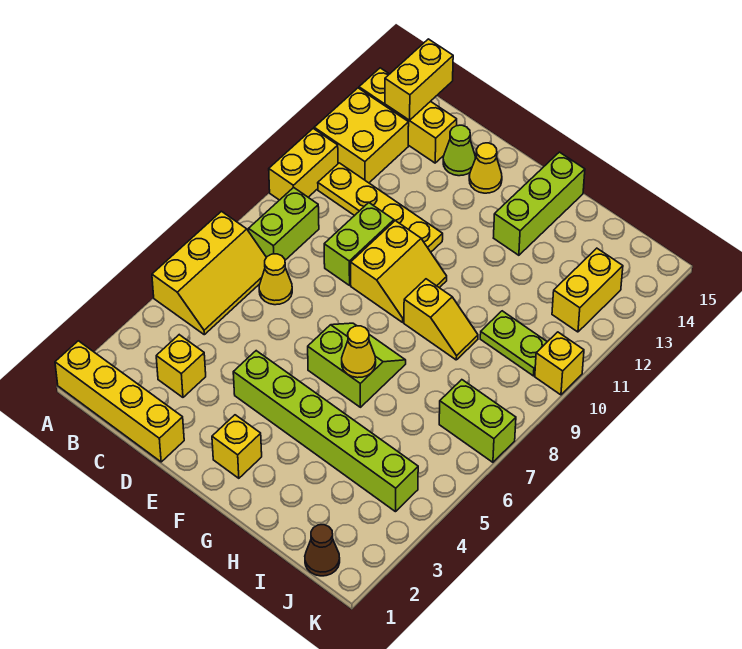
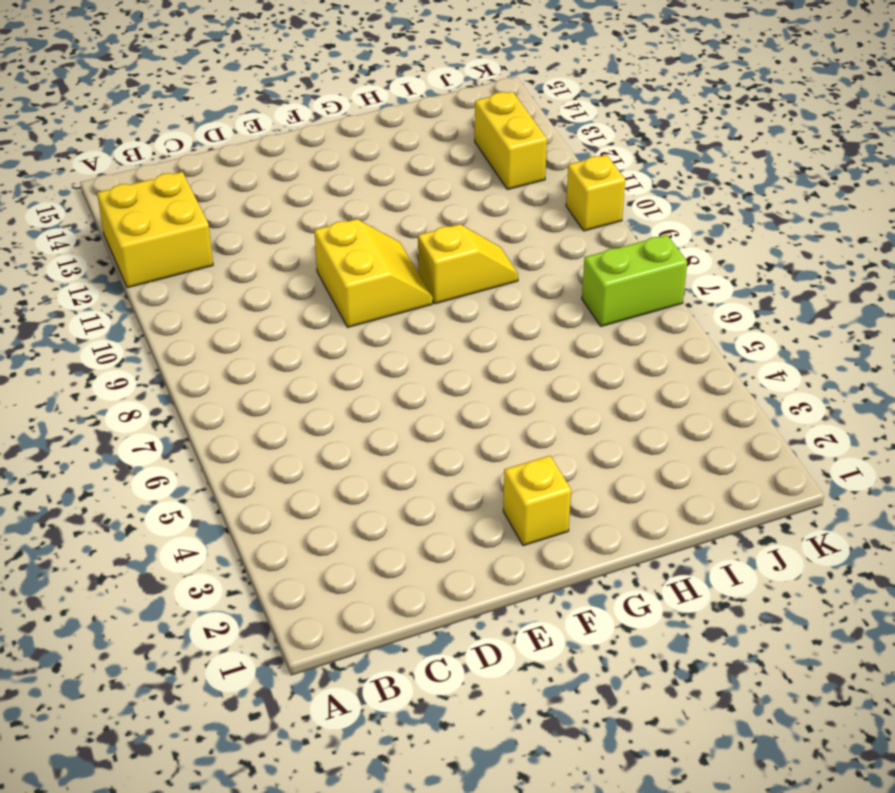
none -> yellow 1x4 brick [55,341,184,462]
none -> yellow 2x3 slope [152,211,266,335]
none -> yellow 1x2 brick [269,129,338,200]

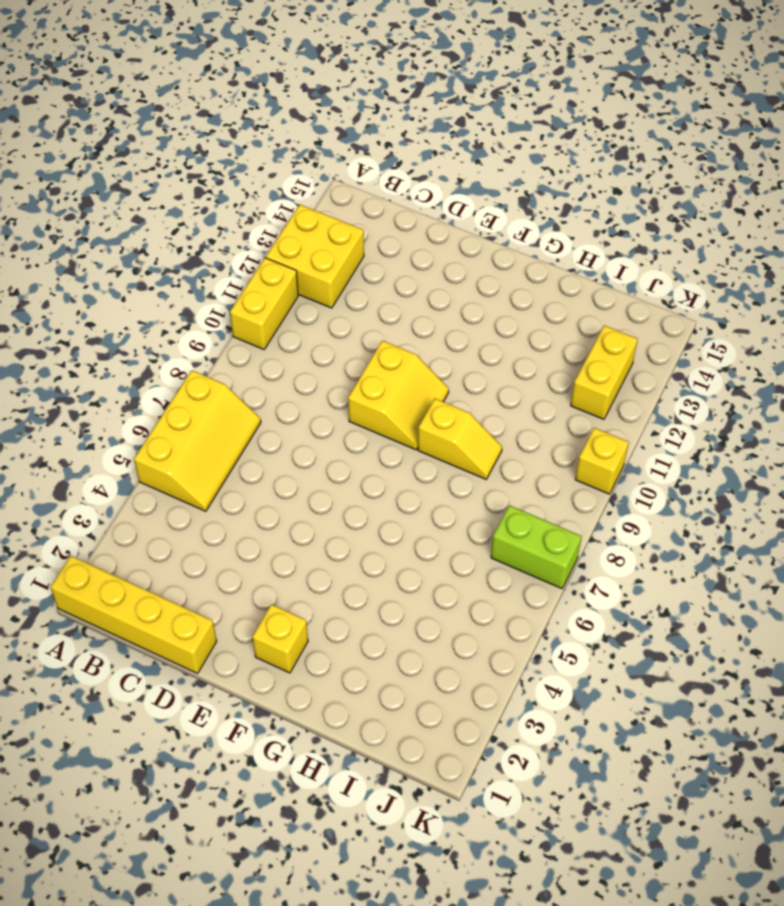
none -> yellow 1x3 brick [359,68,457,163]
none -> lime 1x2 brick [249,187,319,260]
none -> yellow 1x4 plate [318,163,443,252]

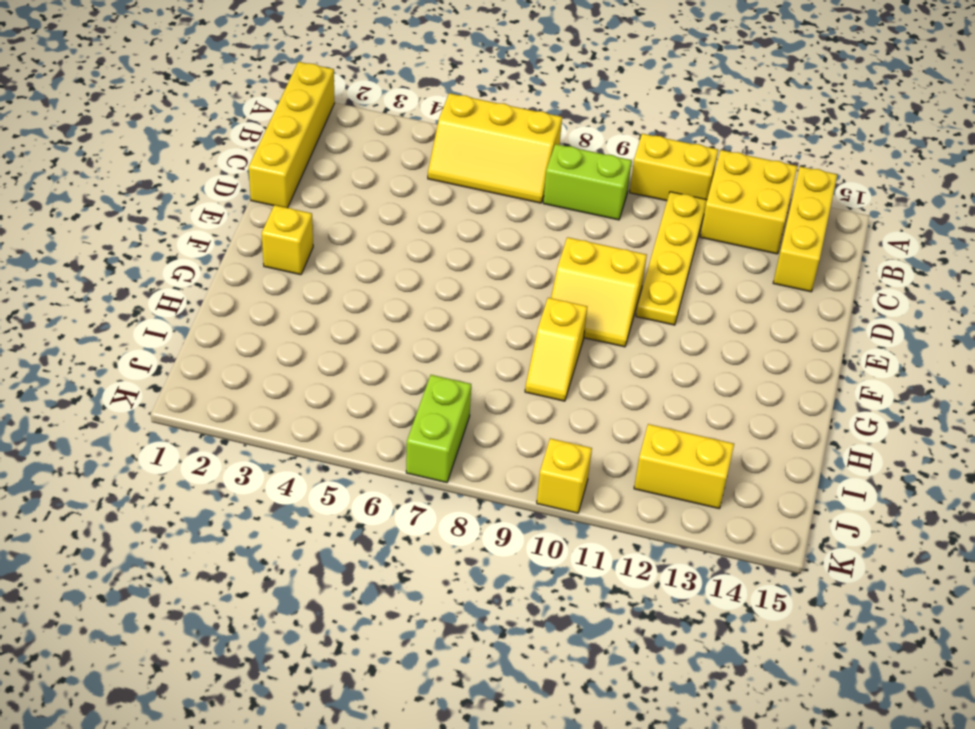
none -> yellow 1x1 brick [156,335,206,397]
none -> yellow 1x1 cone [259,254,292,305]
none -> lime 1x2 brick [324,203,394,285]

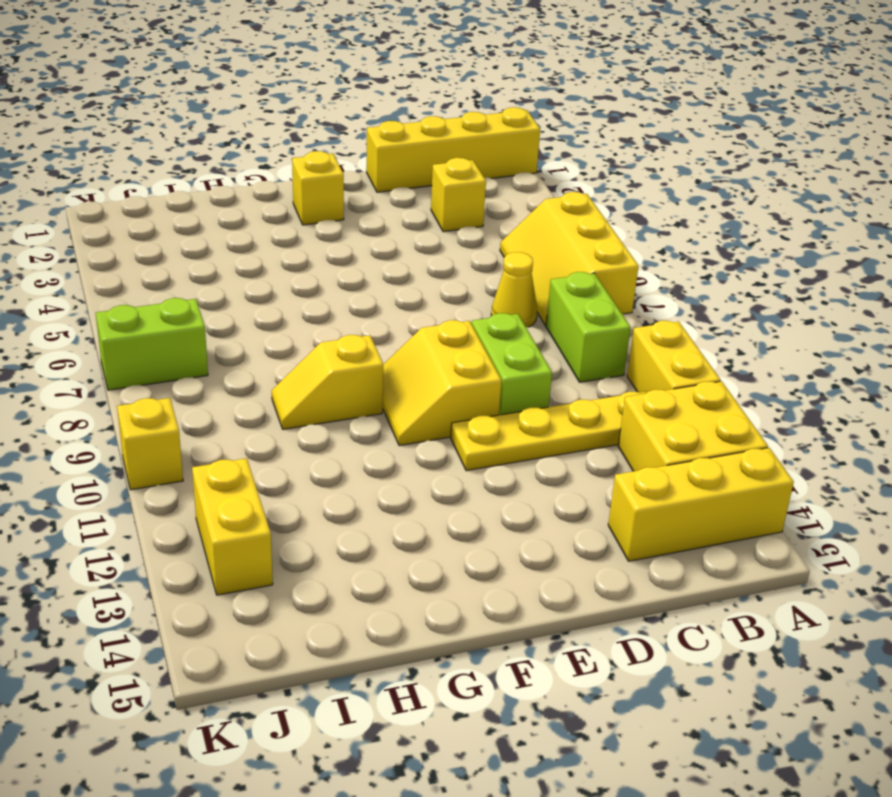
none -> lime 1x1 cone [443,125,476,176]
none -> lime 1x6 brick [233,351,418,512]
none -> yellow 1x1 cone [469,143,502,193]

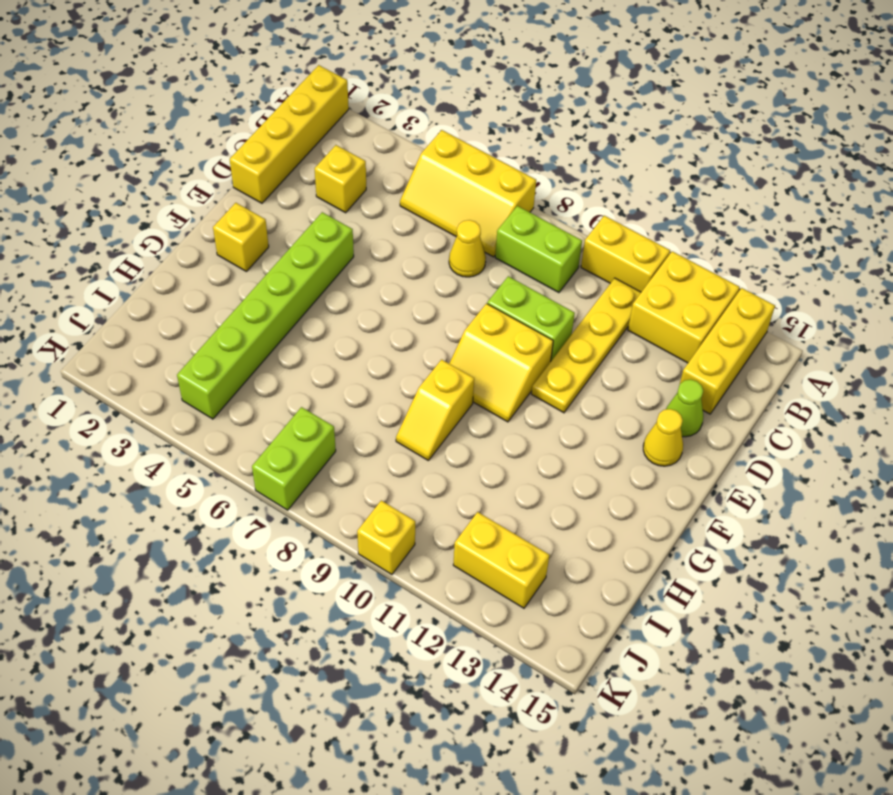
none -> lime 2x2 slope [308,323,406,407]
none -> lime 1x3 brick [494,152,585,255]
none -> lime 1x2 plate [480,311,547,376]

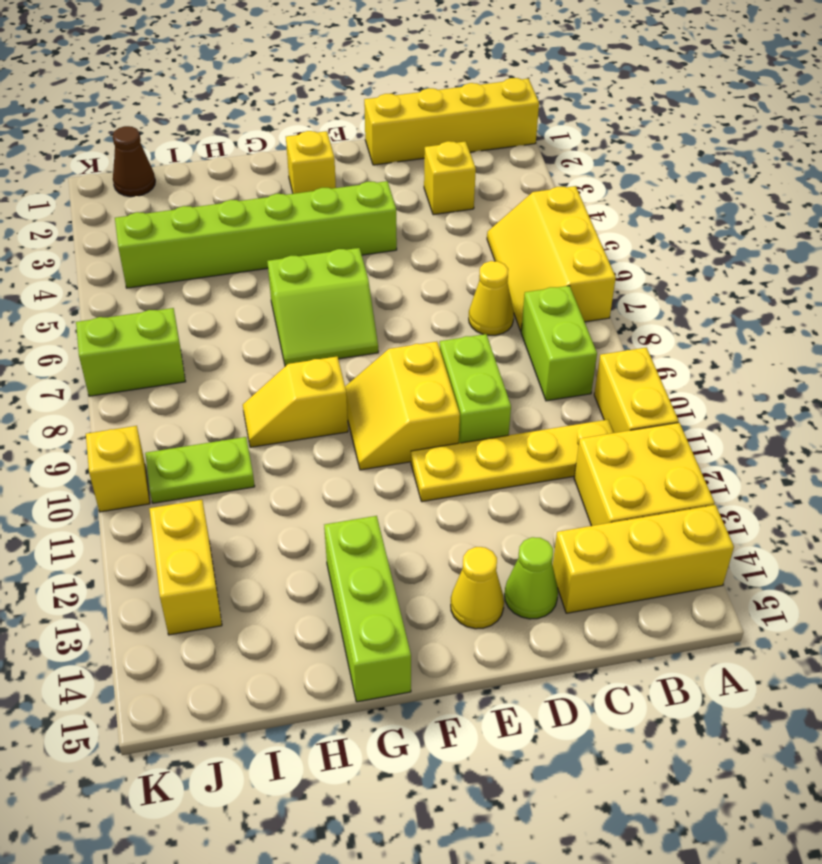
none -> yellow 1x2 brick [385,39,453,120]
none -> yellow 1x1 cone [342,326,376,378]

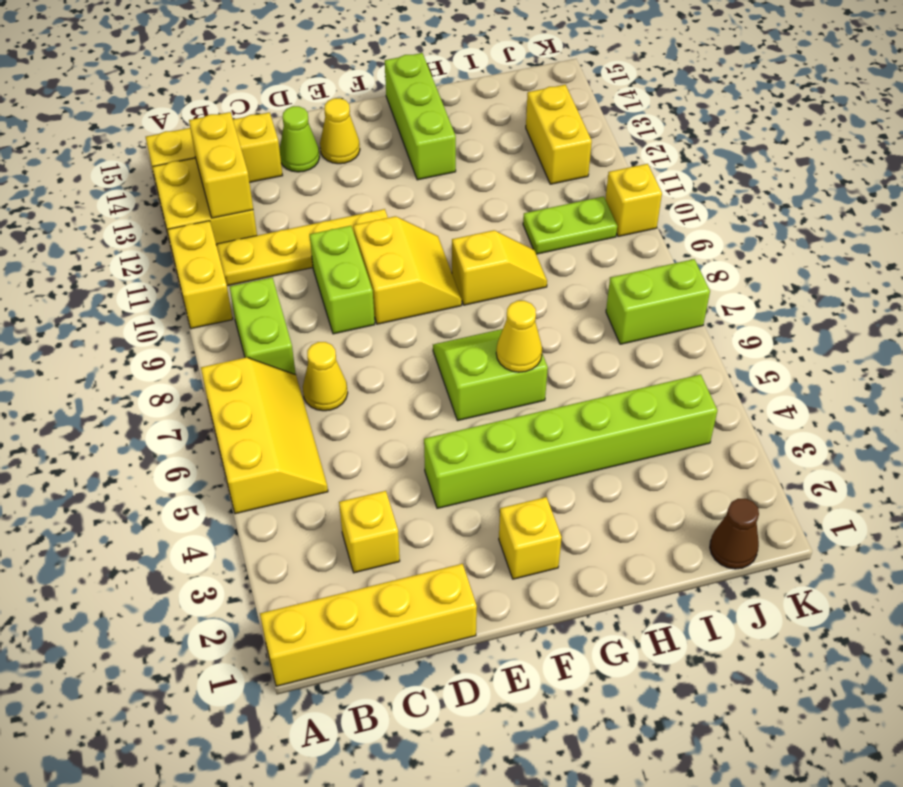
yellow 1x2 brick [189,112,253,218] -> yellow 1x2 brick moved to [385,39,453,120]

